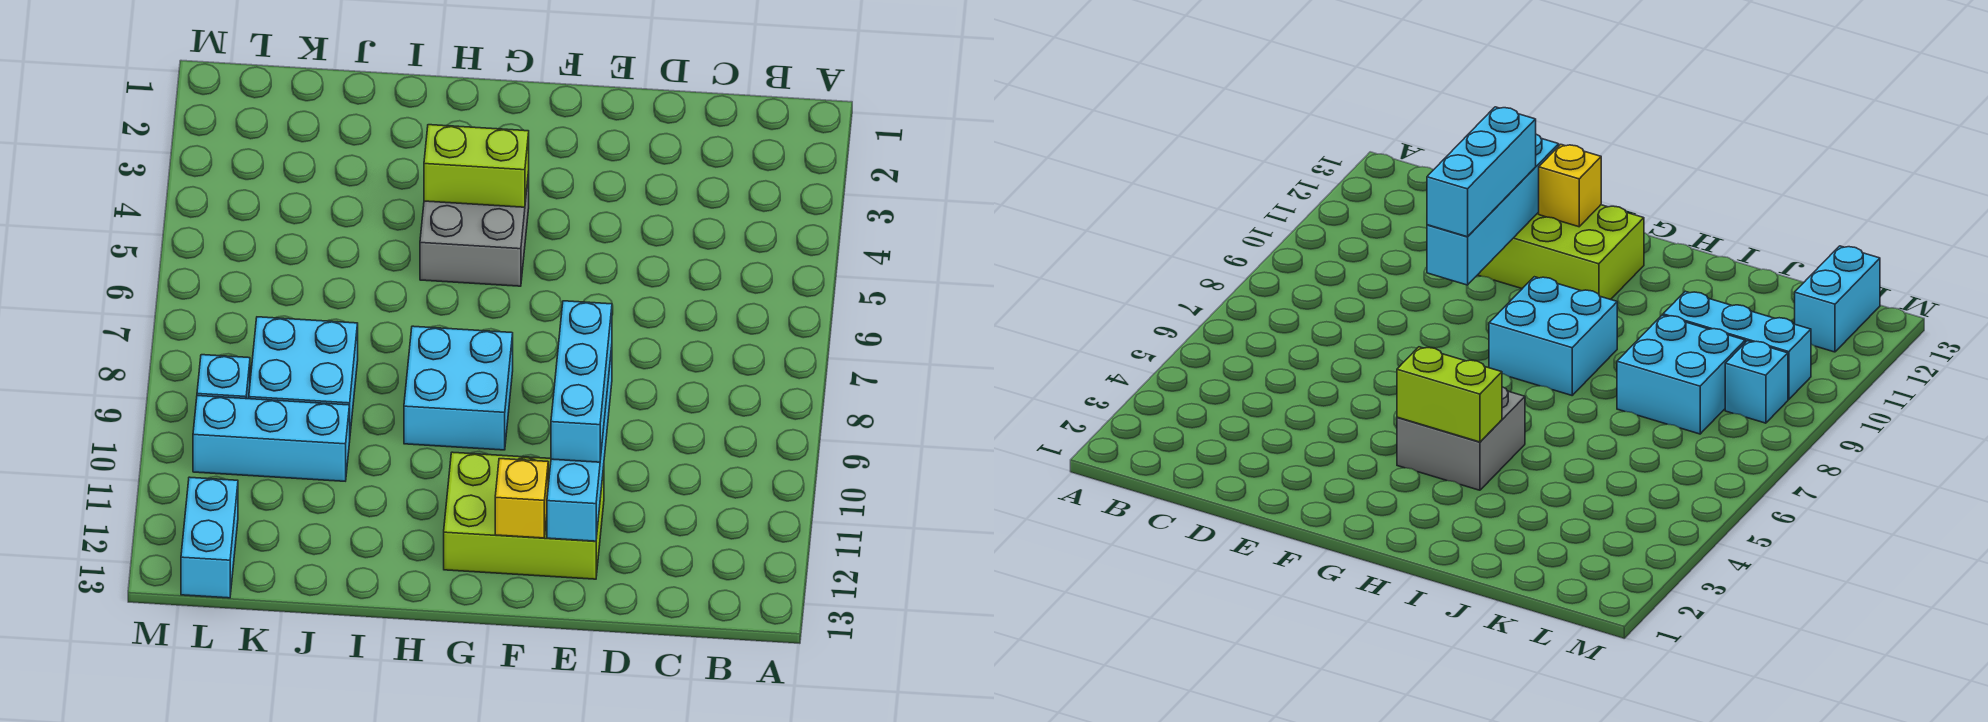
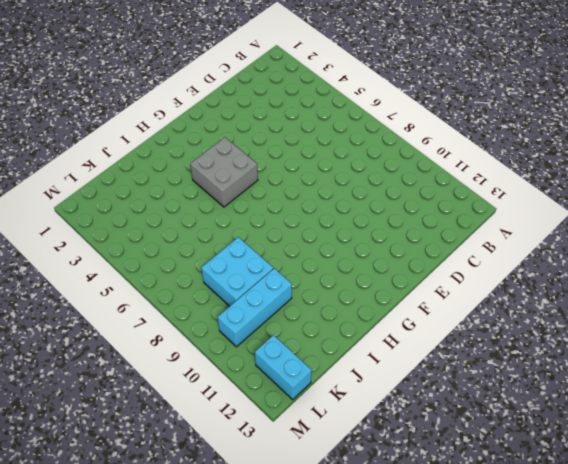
none -> lime 2x3 brick [444,452,604,579]
none -> cyan 2x2 brick [404,326,513,450]

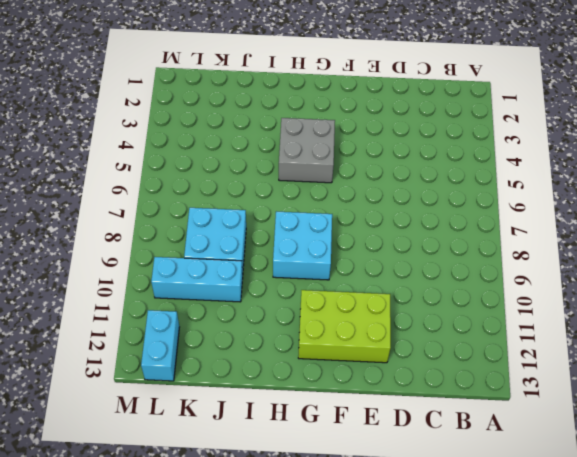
none -> cyan 1x1 brick [197,355,250,399]
none -> cyan 1x4 brick [547,347,612,541]

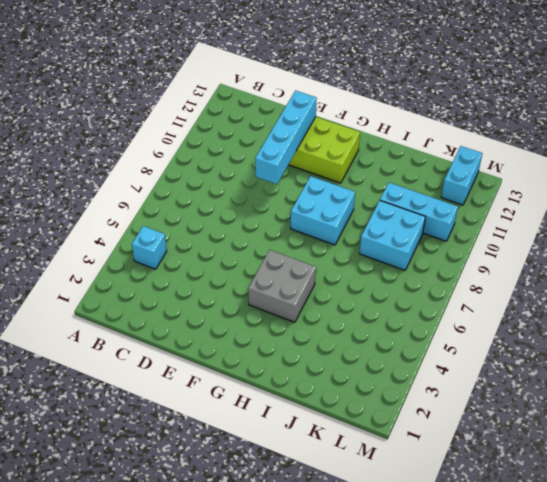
cyan 1x1 brick [132,226,167,269] -> cyan 1x1 brick moved to [197,355,250,399]
none -> yellow 1x1 brick [495,459,548,538]
none -> lime 1x2 brick [424,125,529,207]

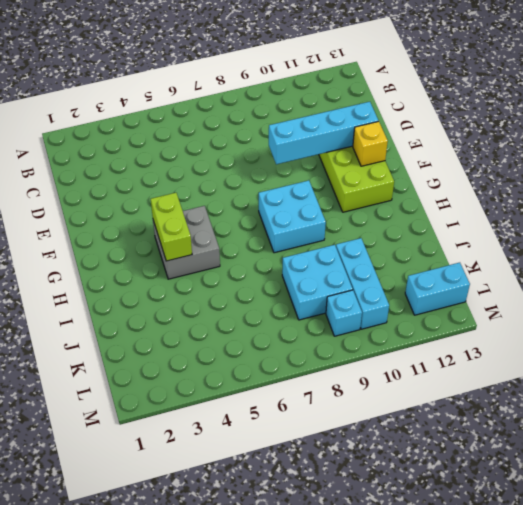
none -> cyan 1x3 brick [551,301,612,462]

